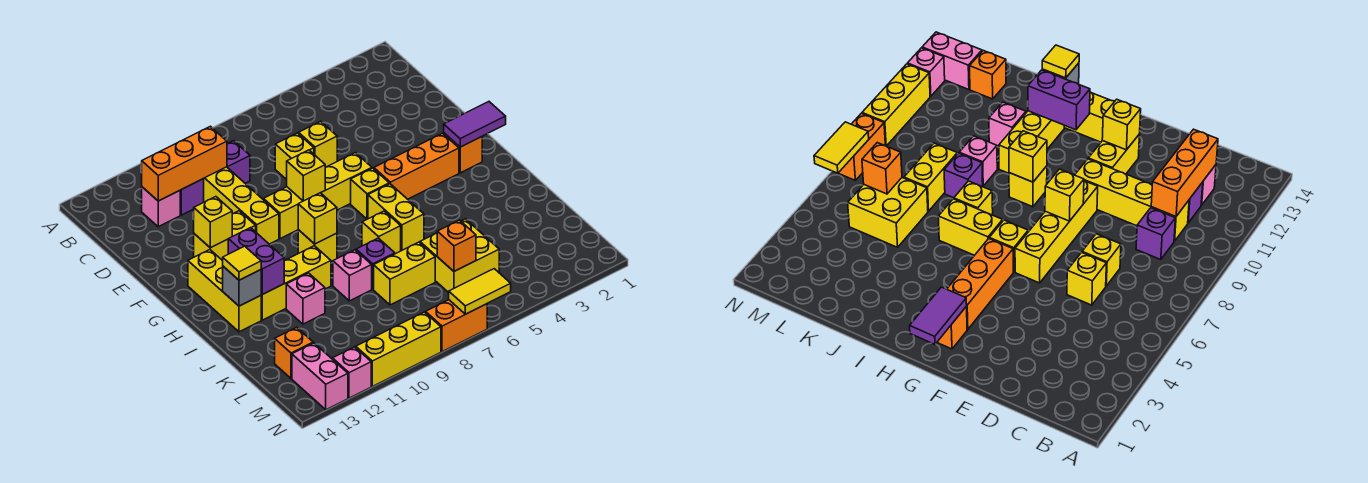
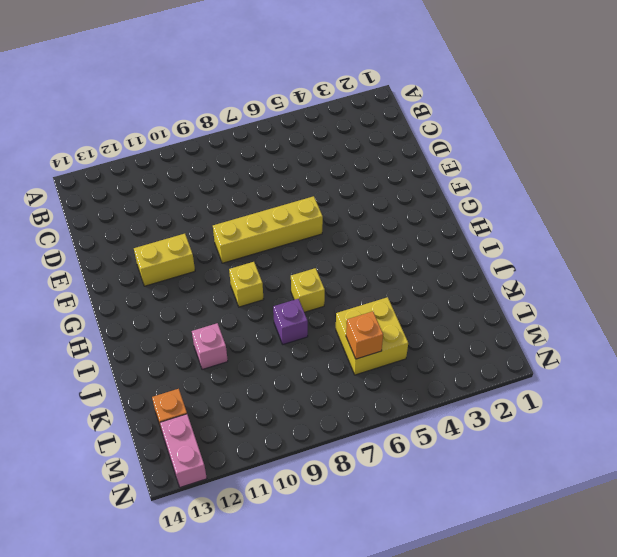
none -> purple 1x1 brick [227,141,250,183]
none -> yellow 1x4 brick [204,167,279,244]
none -> purple 1x1 brick [180,179,204,215]
none -> pink 1x1 brick [142,187,180,227]

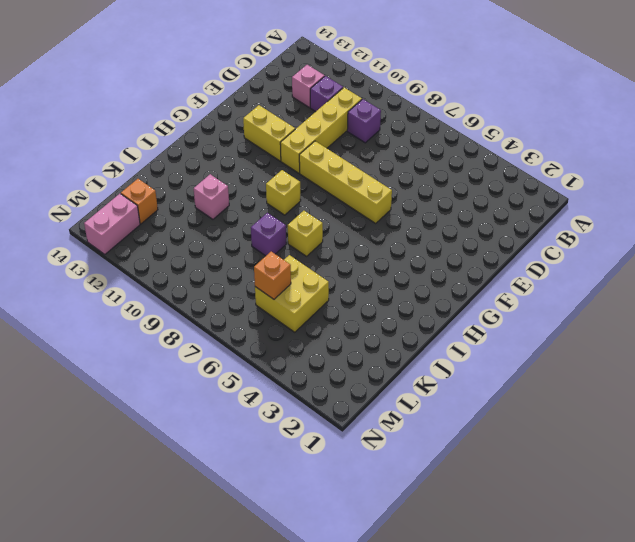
none -> yellow 1x1 brick [299,121,337,167]
none -> yellow 1x1 brick [275,133,314,180]
none -> orange 1x1 brick [444,133,482,173]
none -> orange 1x3 brick [374,133,459,199]

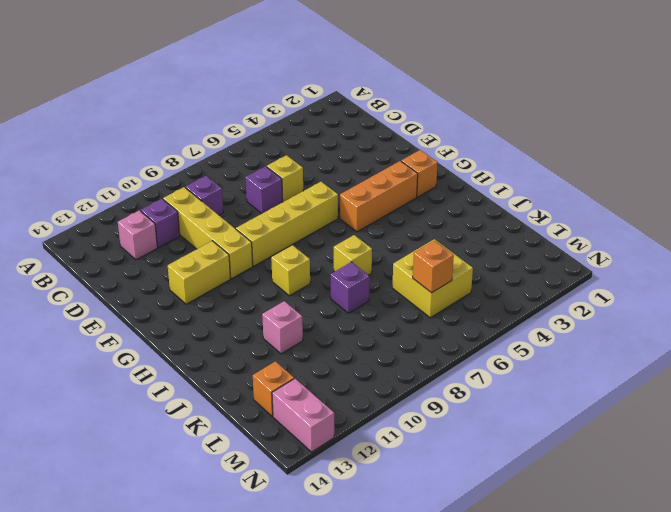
purple 1x1 brick [245,166,283,213] -> yellow 1x1 brick [275,133,314,180]
none -> yellow 1x1 brick [351,168,389,219]
none -> yellow 1x3 brick [188,250,261,332]
none -> yellow 1x2 brick [368,184,424,250]
none -> yellow 1x3 brick [261,246,331,320]

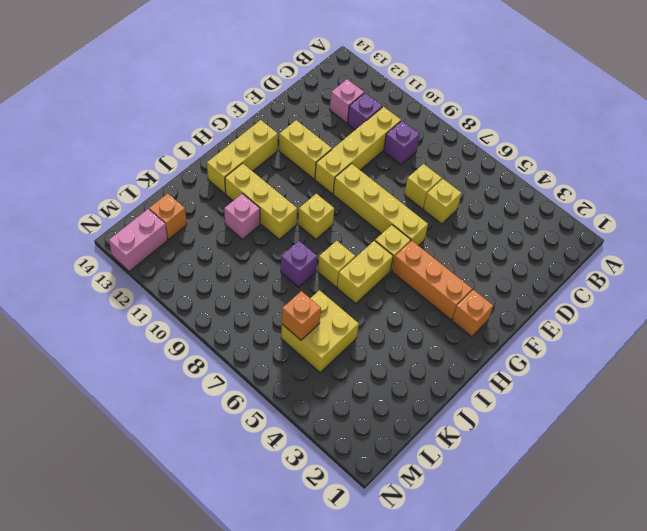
none -> pink 1x1 brick [333,250,372,301]
none -> yellow 1x2 brick [374,242,435,305]
none -> orange 1x2 brick [426,300,487,352]
none -> yellow 1x3 brick [356,312,441,386]

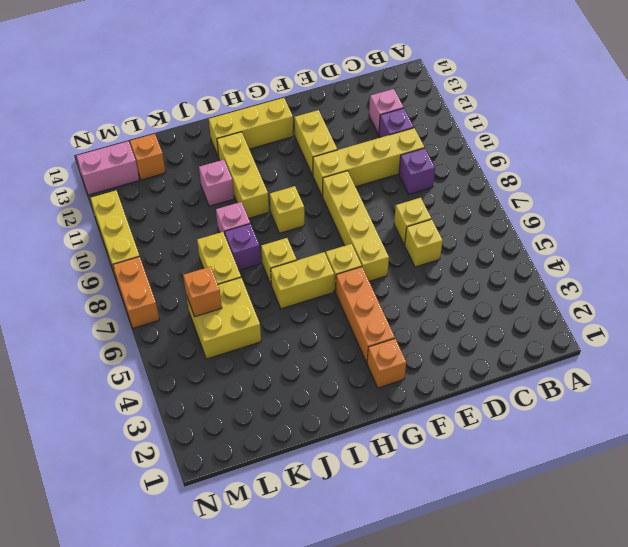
none -> pink 1x1 brick [333,347,371,398]
none -> orange 1x3 brick [142,126,227,201]
none -> yellow 1x1 brick [287,150,325,201]
none -> yellow 1x1 brick [194,197,232,248]

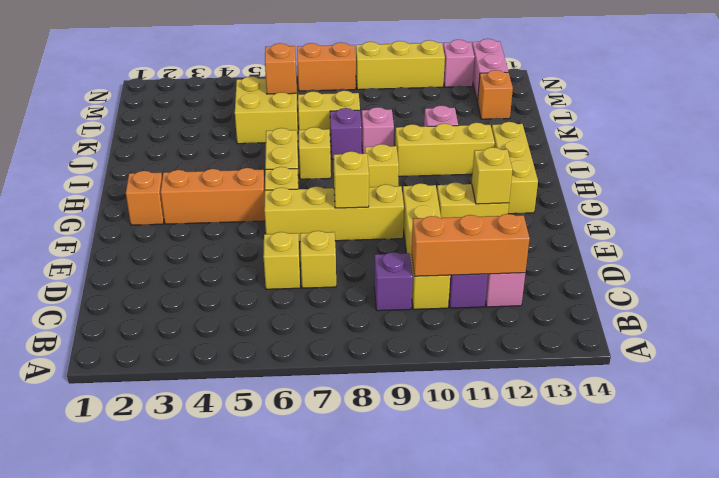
none -> purple 1x2 tile [444,102,506,147]
none -> yellow 1x1 brick [298,193,337,244]
none -> purple 1x2 brick [228,228,284,294]
none -> grey 1x1 brick [223,266,261,306]

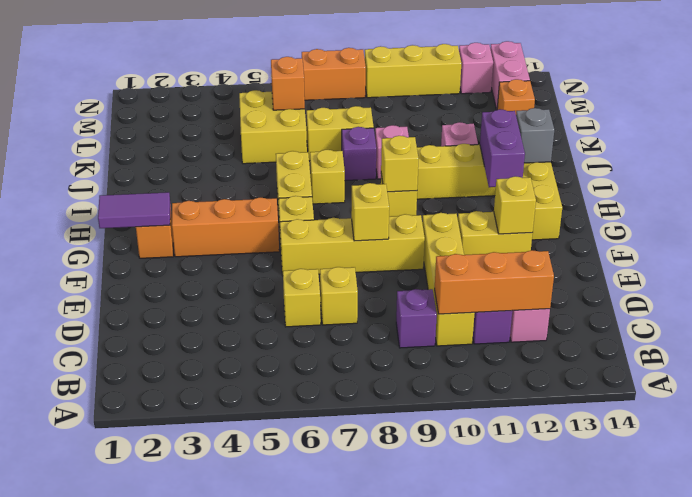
none -> yellow 1x2 tile [449,269,511,314]
none -> yellow 1x1 tile [223,246,261,280]

